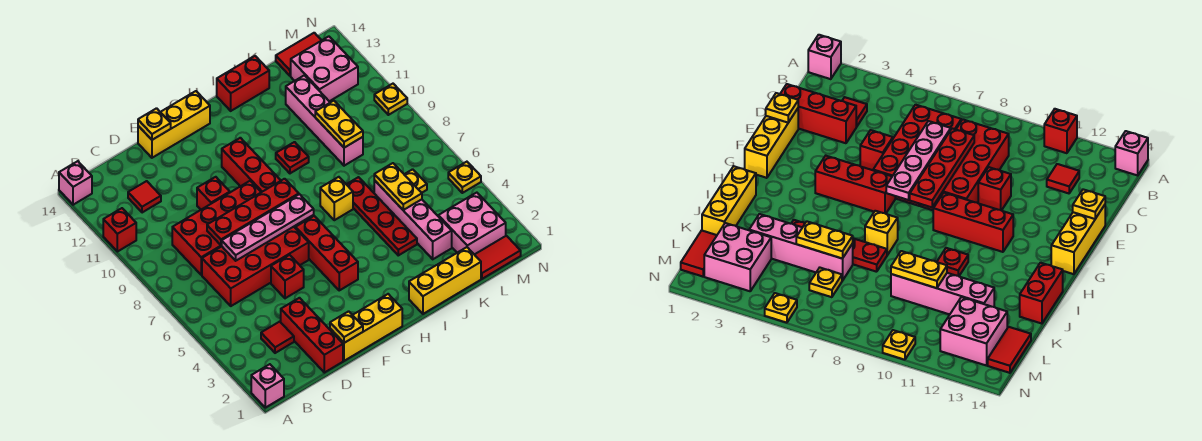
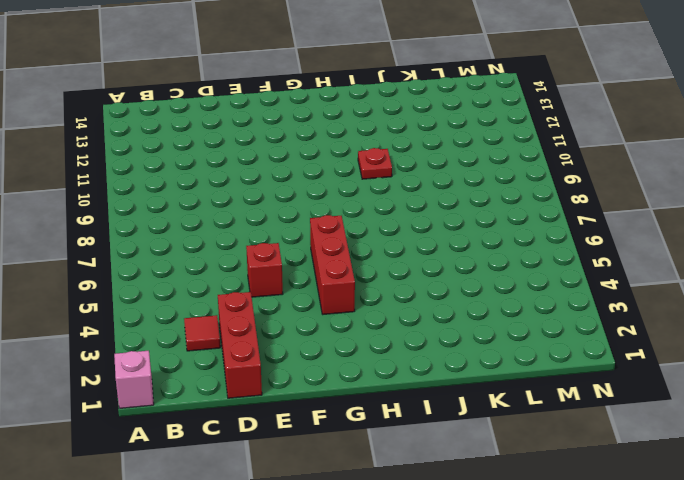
none -> red 1x1 brick [103,208,136,252]
none -> pink 1x1 brick [59,161,92,205]
none -> red 2x4 brick [202,227,309,306]
none -> red 2x4 brick [172,181,261,275]

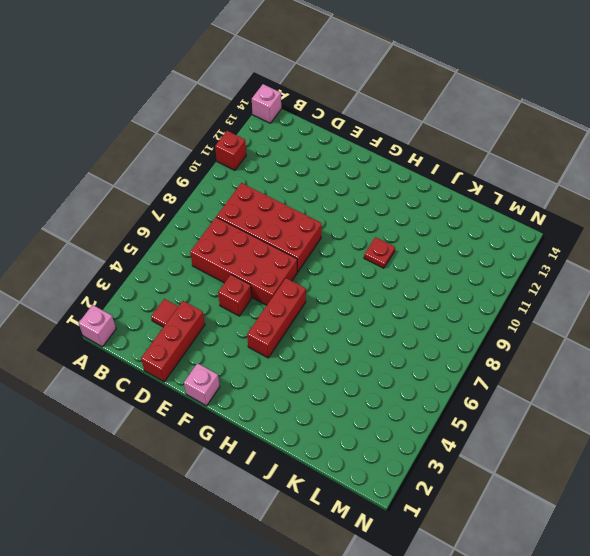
pink 1x1 brick [184,363,220,406] -> yellow 1x3 brick [330,294,402,361]
none -> red 1x1 tile [128,181,161,213]
none -> red 1x1 brick [197,177,230,210]
none -> yellow 1x3 brick [138,91,210,158]
none -> red 1x3 brick [222,138,281,192]

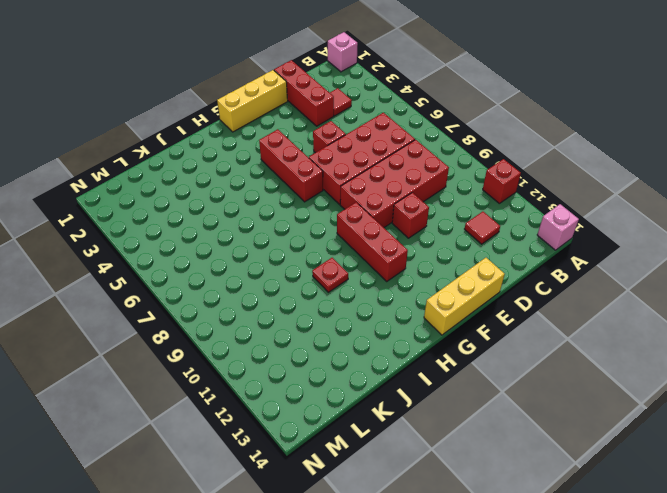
none -> yellow 1x3 brick [409,247,481,314]
none -> yellow 1x1 brick [320,177,353,220]
none -> red 1x2 brick [217,56,269,111]
none -> red 1x4 plate [346,177,417,255]

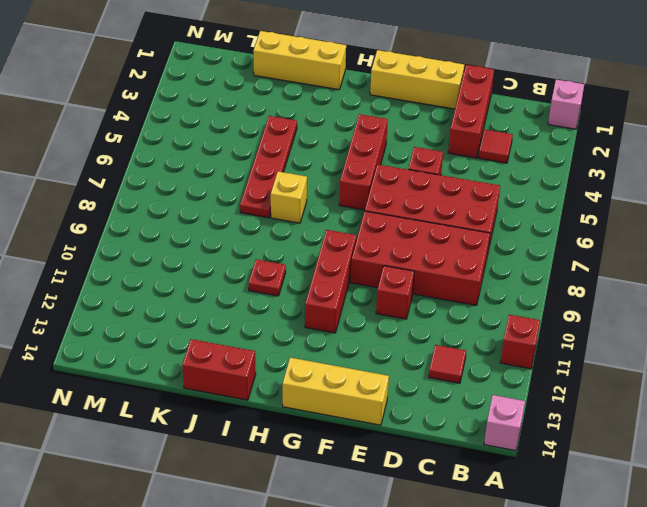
none -> pink 1x4 brick [374,180,452,259]
none -> pink 1x4 brick [286,75,363,166]
none -> red 1x2 tile [475,236,521,279]
none -> pink 2x2 brick [438,193,506,255]

